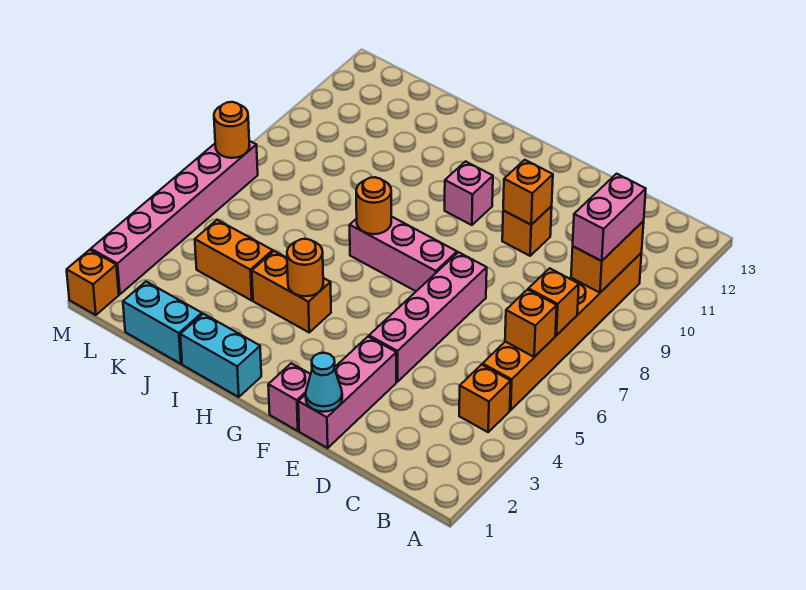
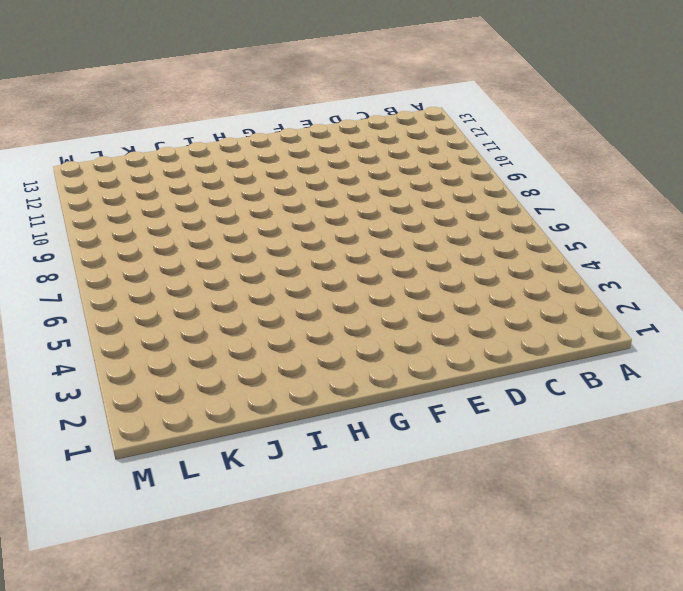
none -> orange 1x1 brick [459,365,511,432]
none -> orange 1x6 brick [483,253,642,410]
none -> pink 1x3 brick [298,337,396,448]

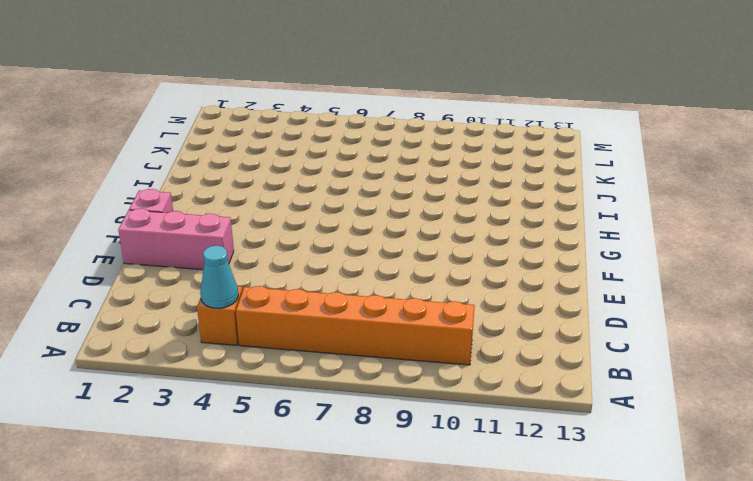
cyan 1x1 cone [200,246,238,308] -> cyan 1x1 cone moved to [306,353,342,412]
none -> pink 1x4 brick [369,252,487,382]
none -> orange 1x1 brick [502,206,552,256]
none -> pink 1x3 brick [350,216,457,291]

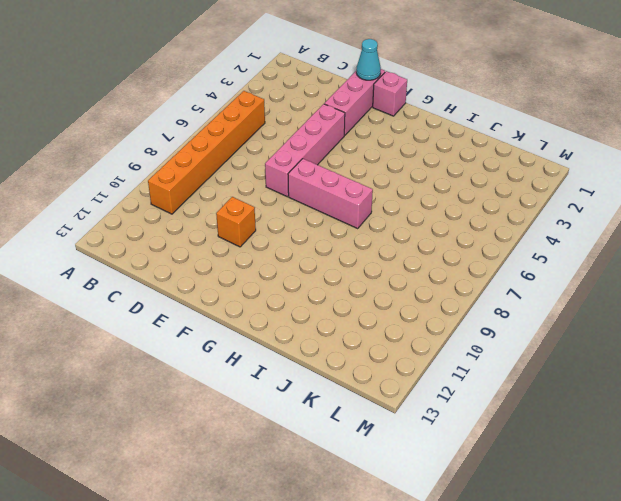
none -> orange 1x1 brick [459,365,511,432]
none -> pink 1x1 brick [445,161,493,225]
none -> cyan 1x2 brick [180,314,261,397]

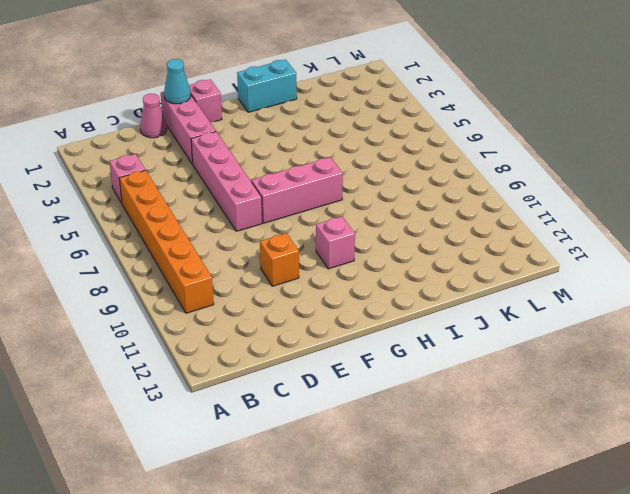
pink 1x1 brick [110,154,145,203] -> orange 1x1 brick [459,365,511,432]
pink 1x1 cone [140,94,167,138] -> none
none -> orange 1x2 brick [252,251,331,332]
none -> cyan 1x2 brick [123,282,202,364]
none -> orange 1x2 brick [195,220,273,300]

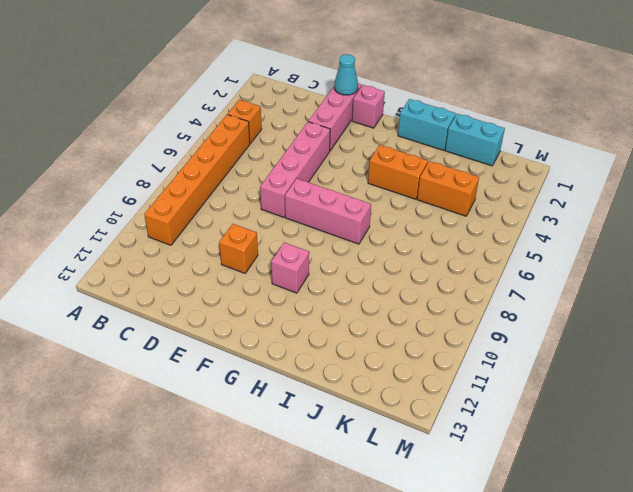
none -> orange 1x1 brick [67,250,119,315]
none -> pink 1x6 brick [91,141,258,294]
none -> orange 1x1 brick [505,290,557,357]

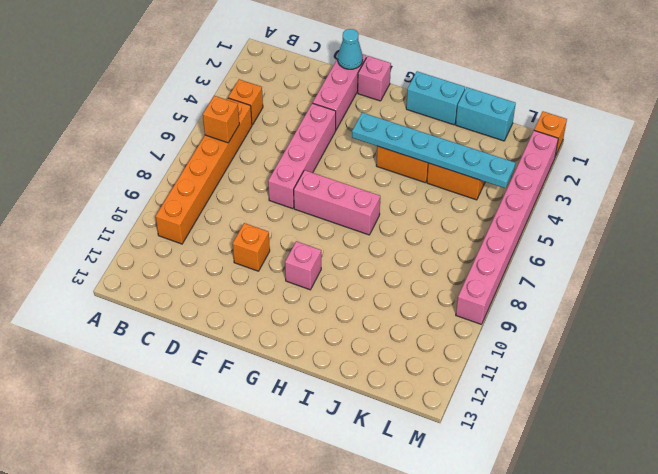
cyan 1x6 plate [352,113,515,188] -> orange 1x1 round brick [287,239,323,296]
pink 1x8 brick [456,131,558,324] -> pink 1x6 brick [91,141,258,294]
none -> orange 1x1 brick [528,268,579,335]
none -> orange 1x2 brick [571,221,644,293]
none -> orange 1x1 brick [503,160,553,225]

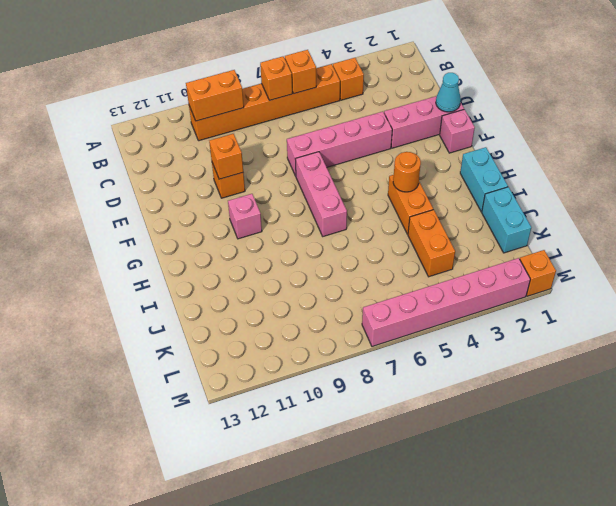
none -> orange 1x1 round brick [356,177,391,234]
none -> orange 1x1 round brick [214,102,250,158]
none -> pink 1x2 brick [573,174,646,261]

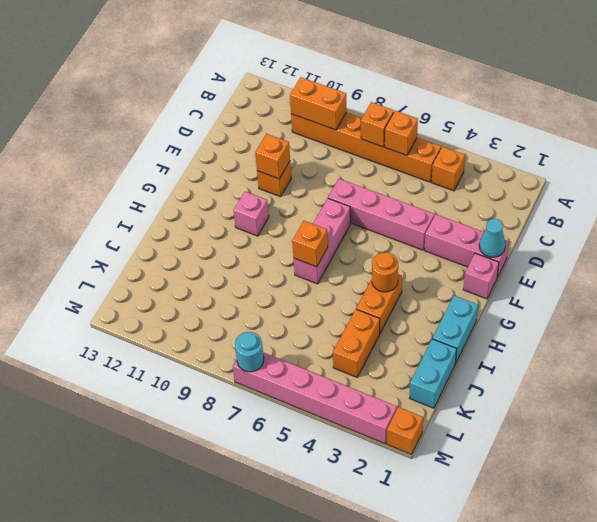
orange 1x1 brick [292,221,328,267] -> orange 1x1 round brick [356,177,391,234]
cyan 1x1 round brick [235,332,264,372] -> orange 1x1 round brick [214,102,250,158]
none -> pink 1x2 brick [573,174,646,261]

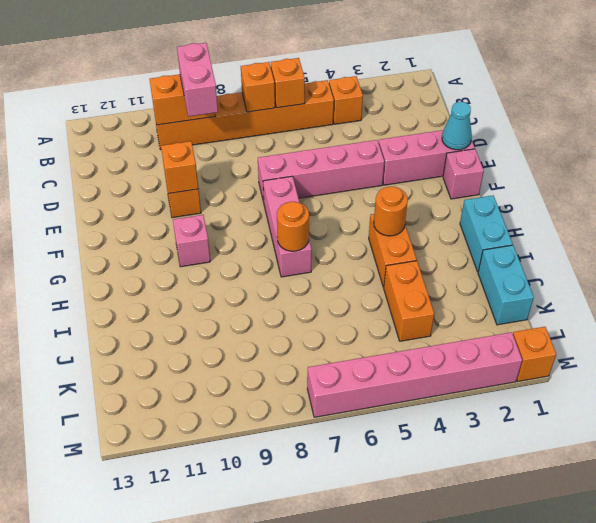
pink 1x2 brick [177,43,218,116] -> pink 1x2 brick turned to [573,174,646,261]
none -> orange 1x1 round brick [214,102,250,158]

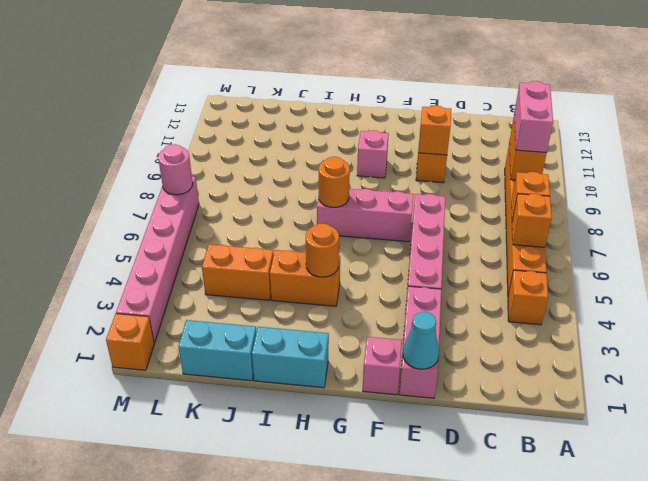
pink 1x1 round brick [158,144,193,195] -> orange 1x1 round brick [214,102,250,158]

